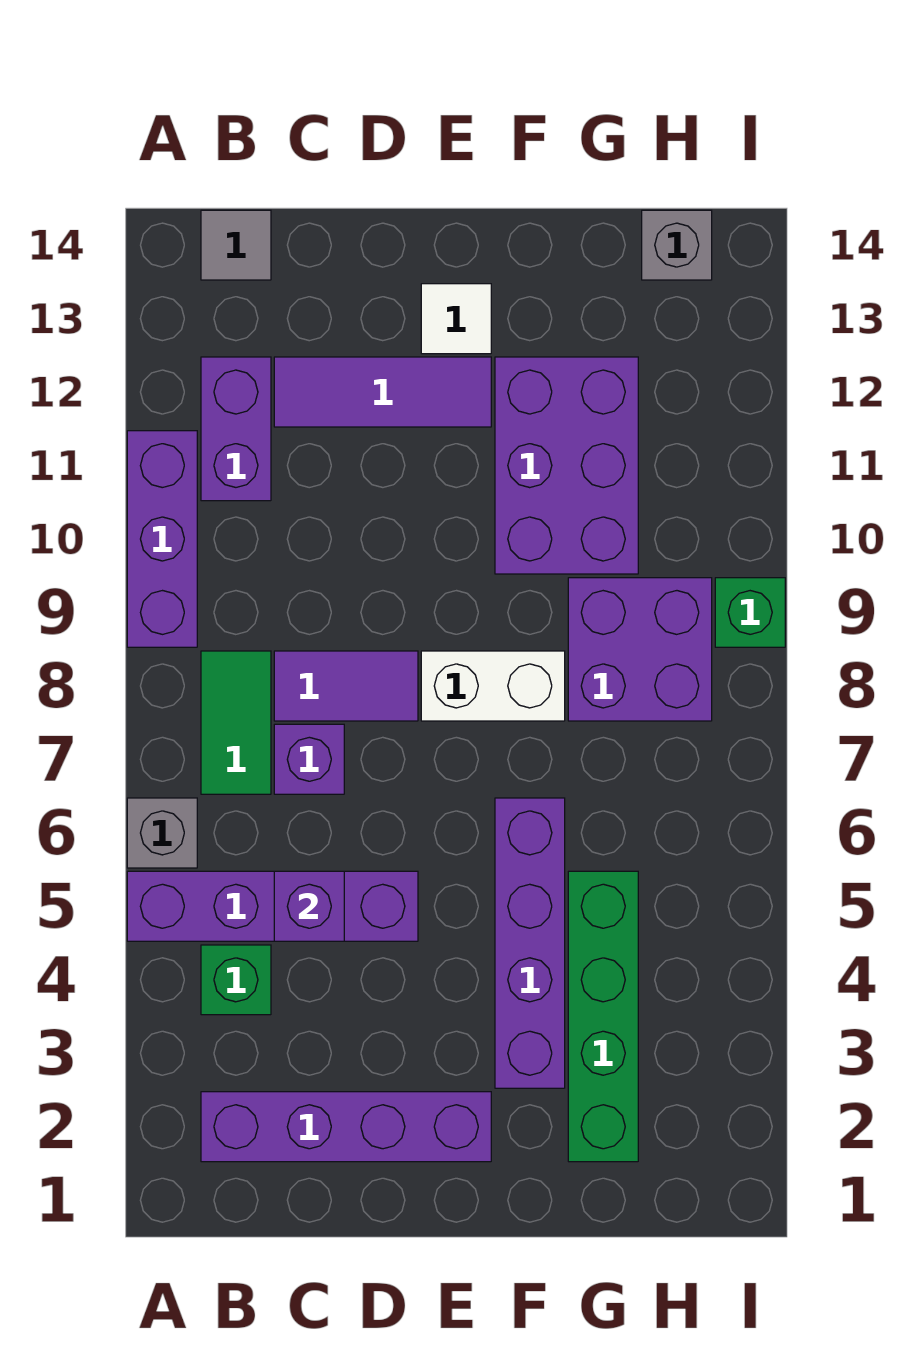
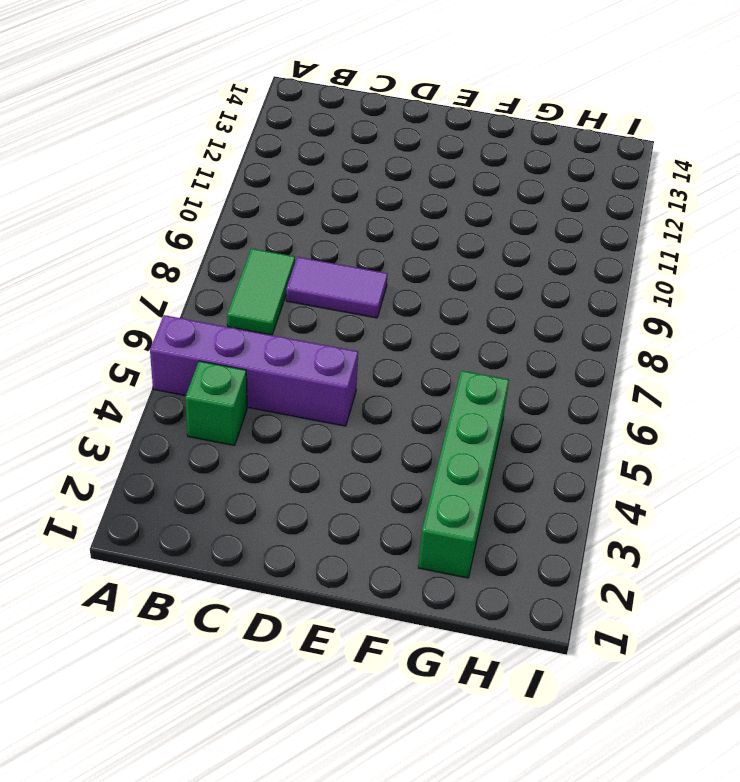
none -> grey 1x1 brick [127,798,197,868]
none -> purple 1x3 brick [127,431,197,647]
none -> purple 1x4 brick [201,1092,491,1162]

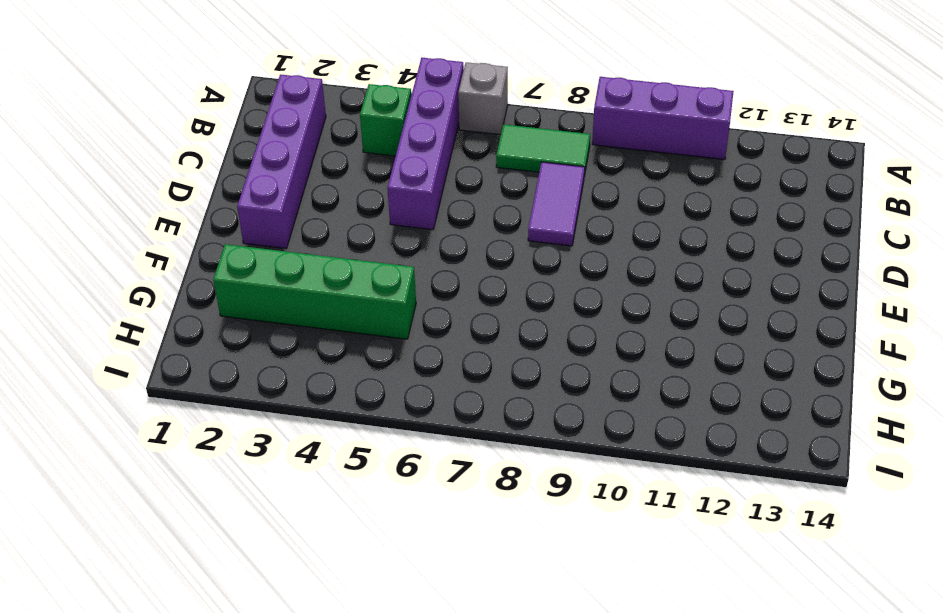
none -> purple 1x2 brick [201,357,271,501]
none -> grey 1x1 tile [201,210,271,280]
none -> purple 1x1 brick [274,724,344,794]

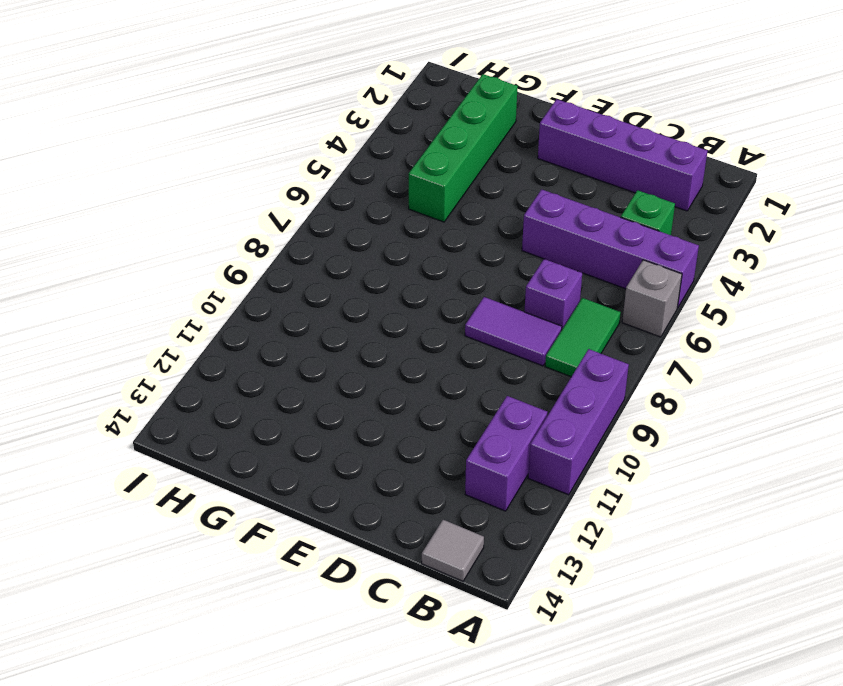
none -> purple 1x3 tile [274,357,491,427]
none -> white 1x2 brick [421,651,565,721]
none -> white 1x1 tile [421,284,491,354]

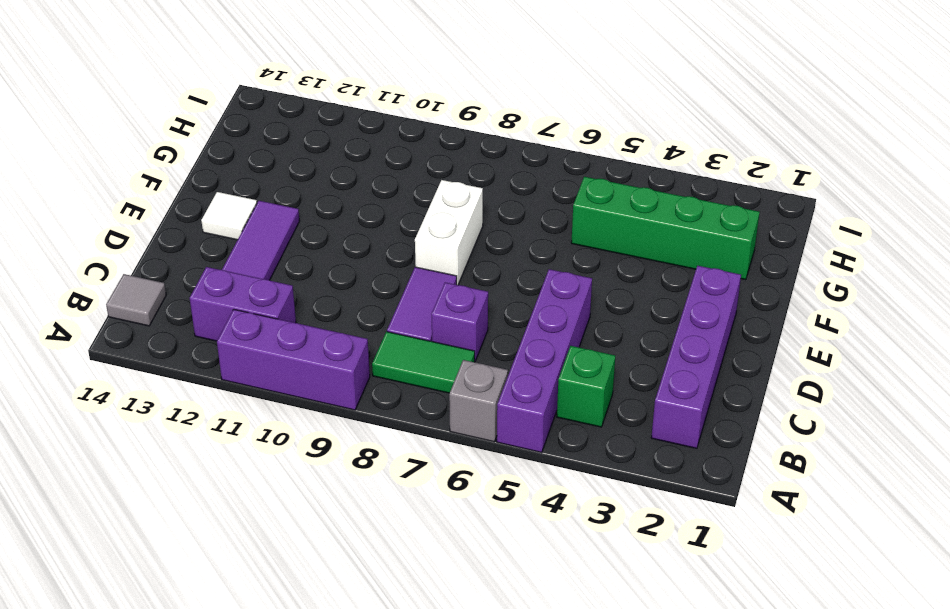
none -> purple 1x4 brick [495,798,565,1088]
none -> purple 2x3 brick [495,357,638,574]
none -> purple 2x2 brick [568,578,712,721]

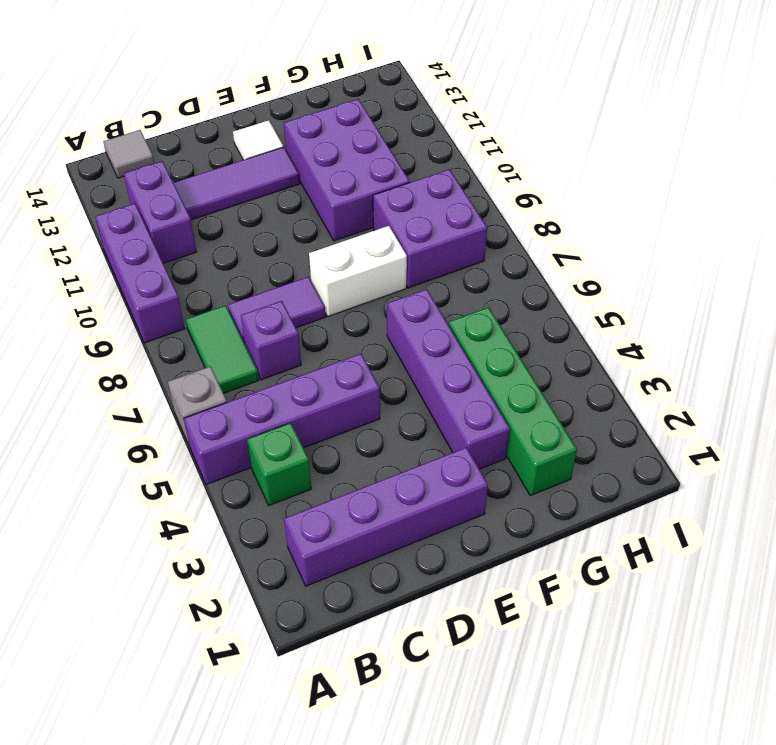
none -> grey 1x1 brick [642,210,712,280]
none -> green 1x1 brick [715,578,785,647]
none -> purple 1x1 brick [274,871,344,941]

